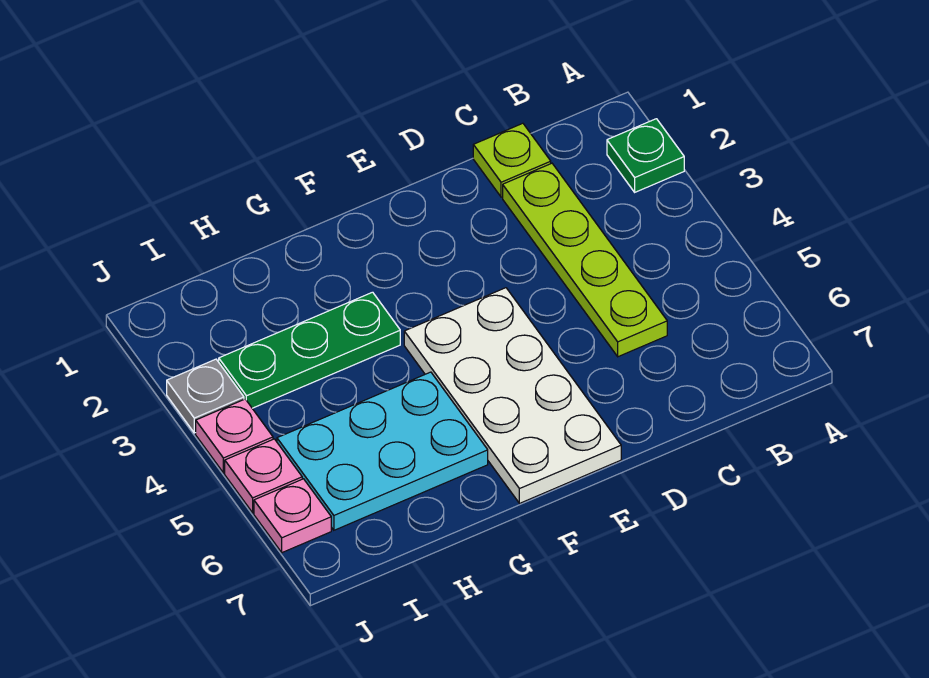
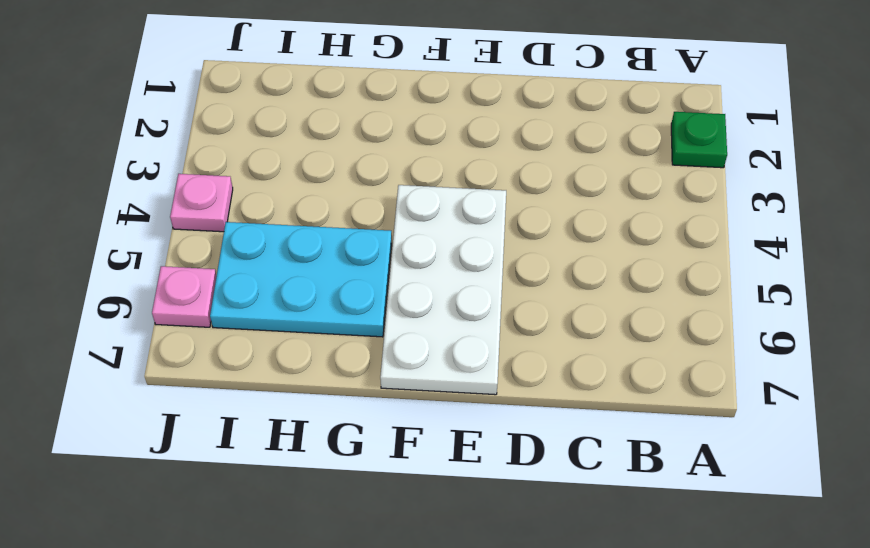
none -> lime 1x1 plate [473,123,551,197]
none -> lime 1x4 plate [503,163,667,357]

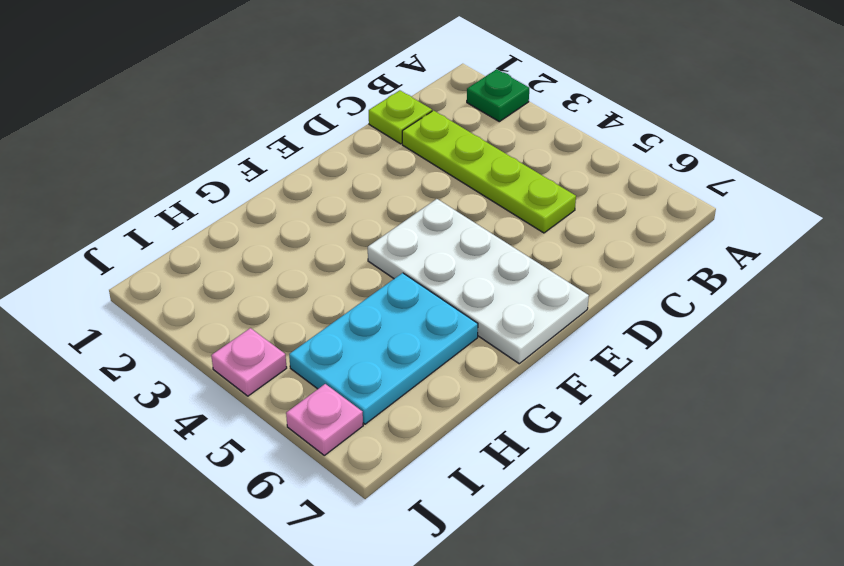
none -> green 1x3 plate [219,292,400,408]
none -> grey 1x1 plate [167,359,244,433]

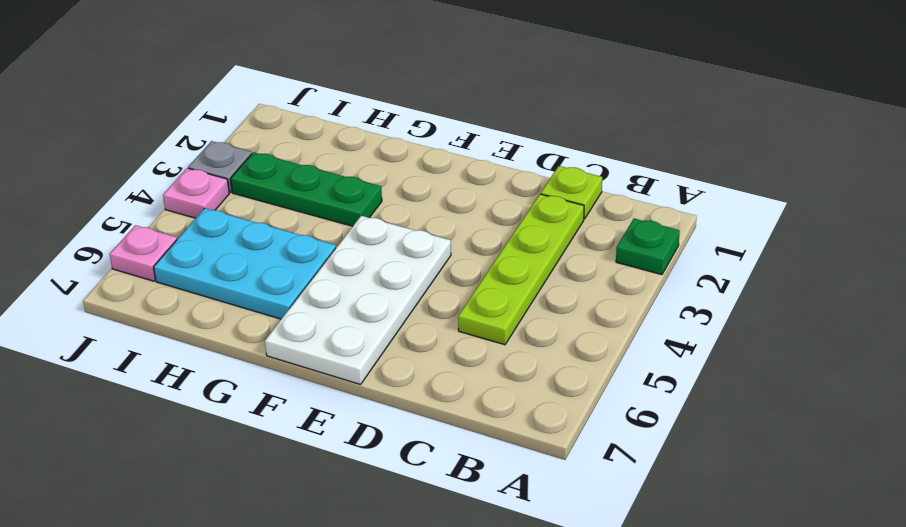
none -> pink 1x1 plate [225,439,302,513]

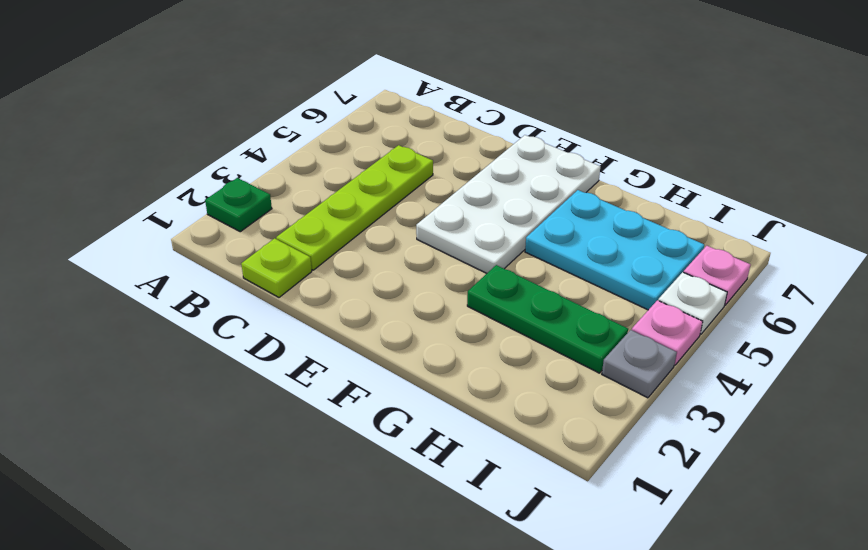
white 1x1 plate [658,272,727,335] -> pink 1x1 plate [225,439,302,513]

